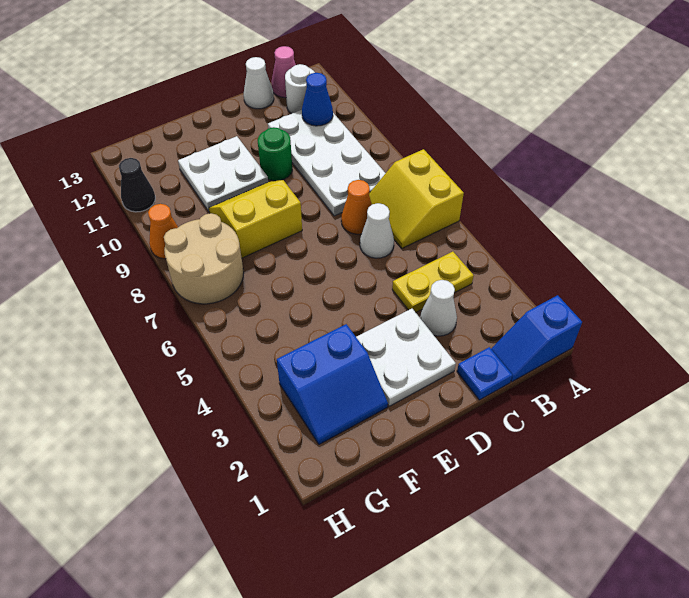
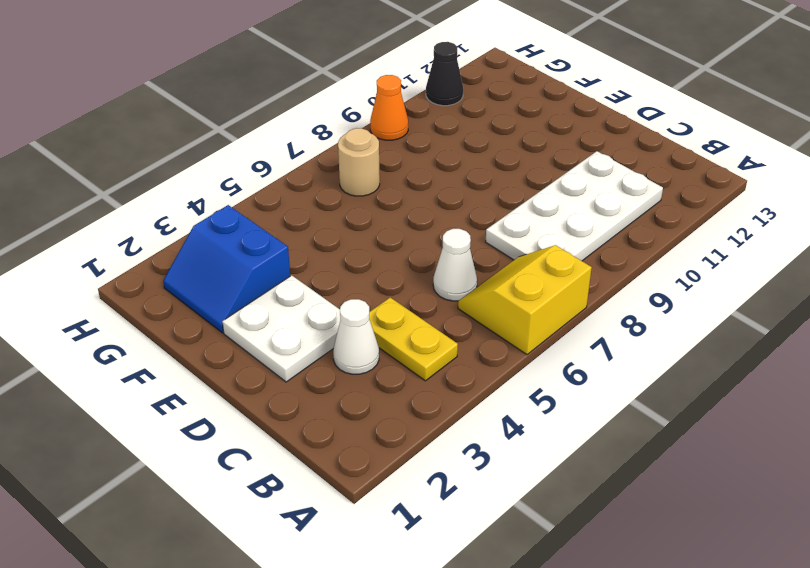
tan 1x1 round brick [338,128,380,196] -> tan 2x2 round brick [164,213,244,304]
none -> blue 1x2 slope [491,295,582,382]
none -> white 1x1 round brick [285,64,315,114]
none -> pink 1x1 cone [271,46,296,98]

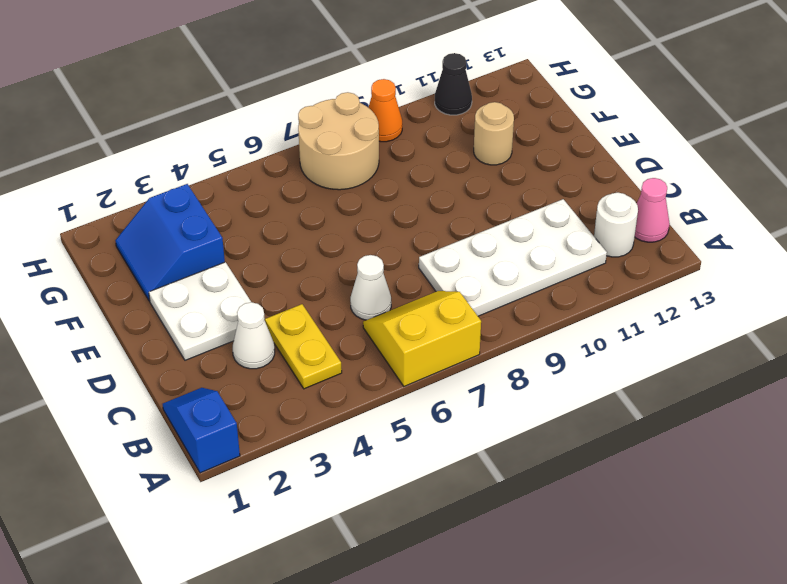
tan 1x1 round brick [474,102,514,165] -> white 2x2 plate [178,136,268,211]
none -> blue 1x1 plate [457,347,512,400]
none -> orange 1x1 cone [341,180,372,234]
none -> white 1x1 cone [244,57,274,109]

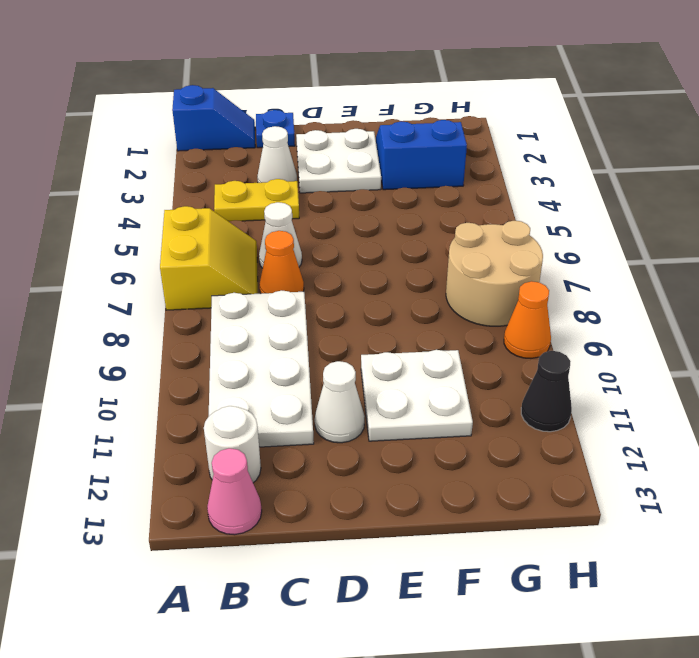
white 1x1 cone [315,361,365,443] -> white 1x1 cone moved to [244,57,274,109]
none -> green 1x1 round brick [258,127,292,181]
none -> yellow 2x2 slope [209,180,302,258]
none -> blue 1x1 cone [302,73,333,126]

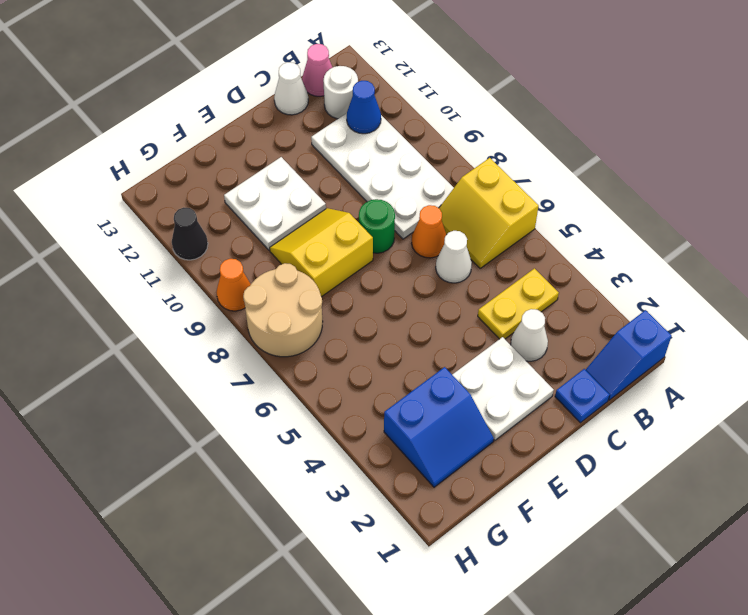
green 1x1 round brick [359,199,395,253] -> green 1x1 round brick moved to [258,127,292,181]

